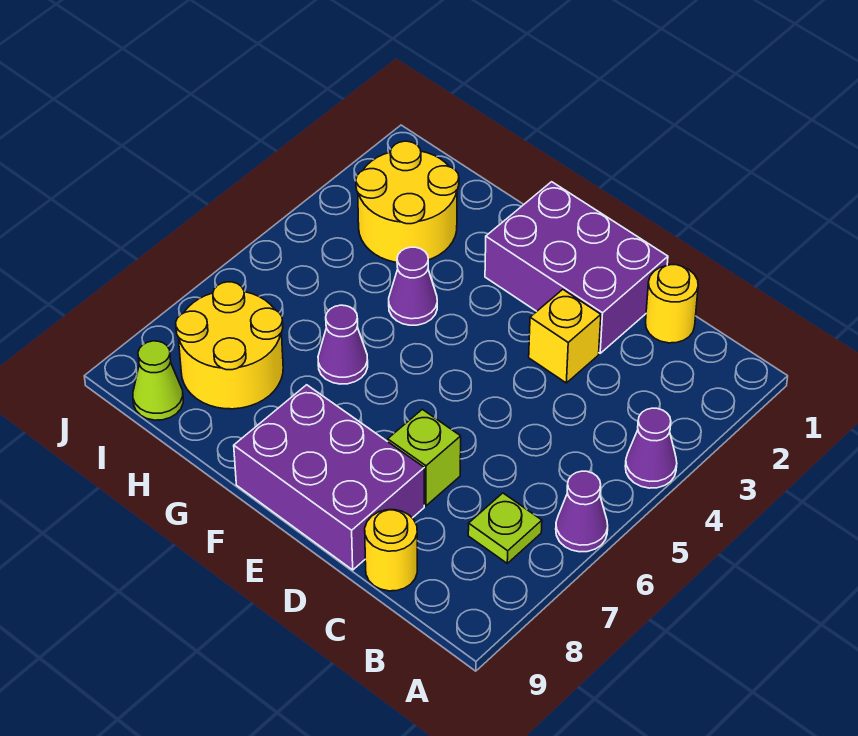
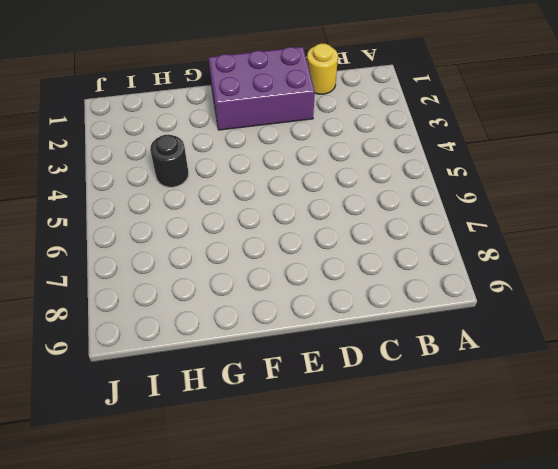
black 1x1 round brick [150,135,189,187] -> none
none -> purple 1x1 cone [625,408,677,488]
none -> purple 1x1 cone [556,471,608,552]
none -> lime 1x1 plate [468,493,542,563]

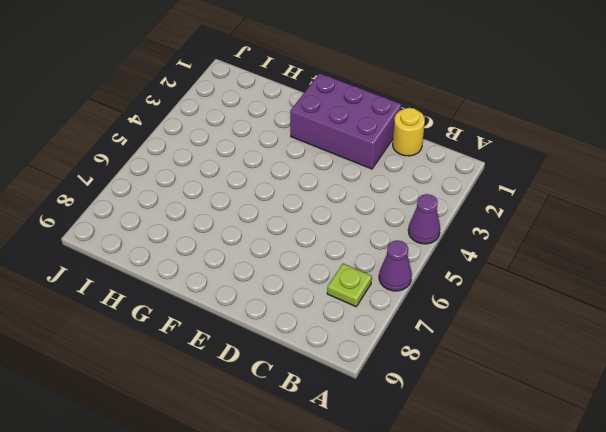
none -> yellow 1x1 round brick [365,510,417,591]
none -> yellow 1x1 brick [529,289,601,383]
none -> lime 1x1 brick [388,409,461,506]

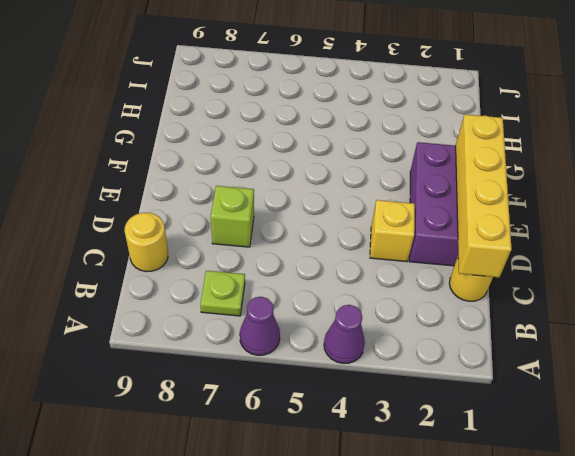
yellow 1x4 brick [456,114,512,277] -> none
none -> purple 2x3 brick [234,385,424,570]
none -> purple 1x1 cone [389,247,437,325]
none -> purple 1x1 cone [318,305,368,384]

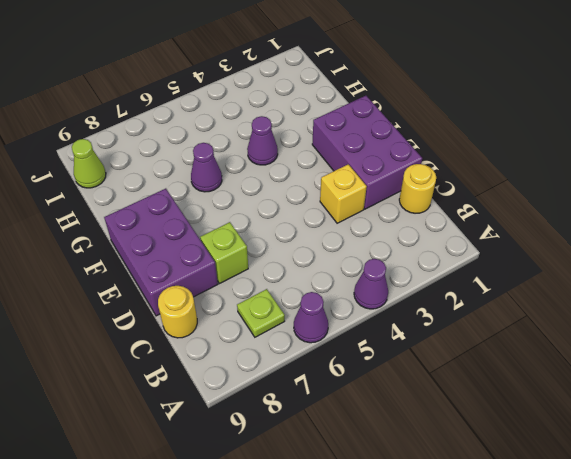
none -> yellow 2x2 round brick [356,141,459,262]
none -> yellow 2x2 round brick [176,282,283,409]

